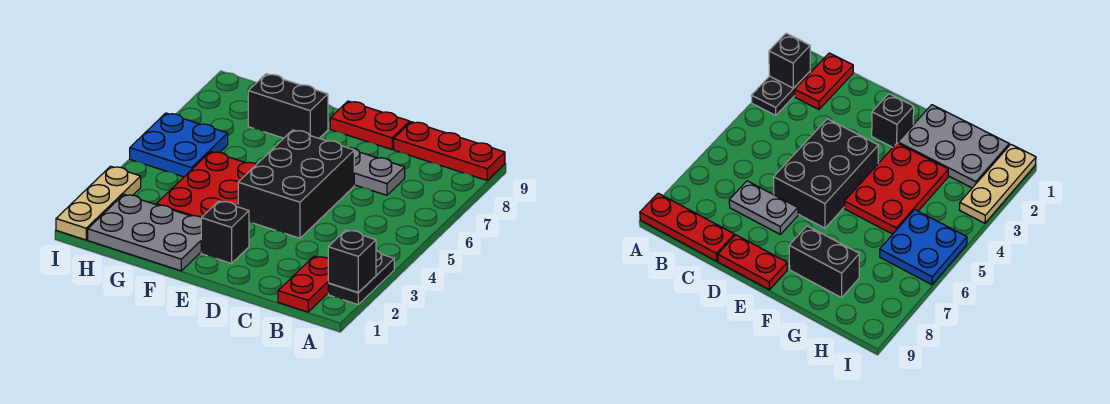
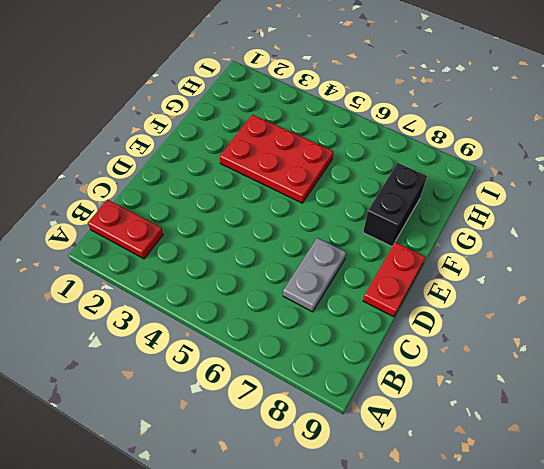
none -> black 1x2 plate [328,250,394,305]
none -> red 1x3 plate [394,122,505,180]
none -> black 2x3 brick [238,130,354,238]

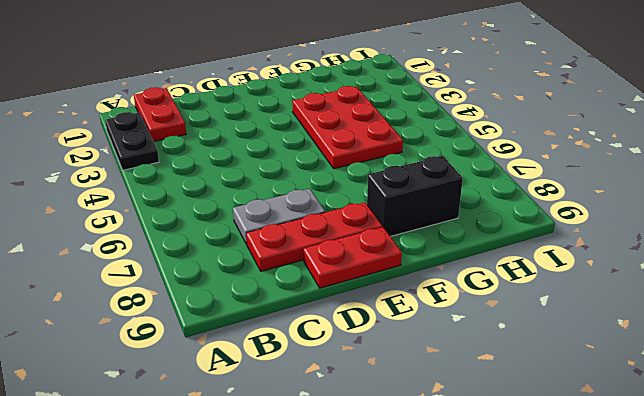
red 1x3 plate [246,202,382,271] -> red 1x3 plate moved to [394,122,505,180]
none -> black 2x3 brick [238,130,354,238]
none -> black 1x1 brick [201,201,249,263]
none -> grey 2x3 plate [88,194,201,271]

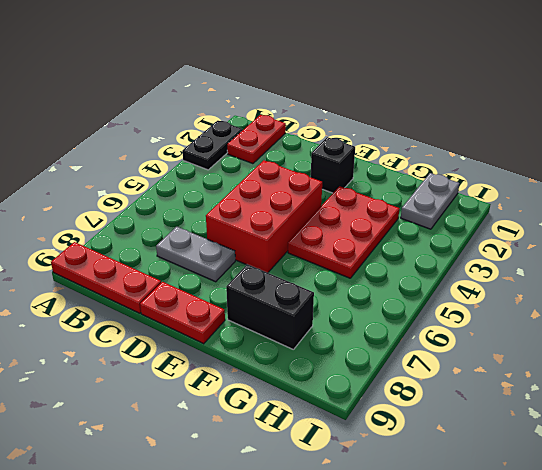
red 2x3 brick [206,160,322,273] -> black 2x3 brick [238,130,354,238]
grey 1x2 plate [401,173,459,229] -> grey 2x3 plate [88,194,201,271]
none -> blue 2x2 plate [130,113,228,177]
none -> tan 1x3 plate [56,166,141,240]
none -> black 1x1 brick [328,230,376,293]

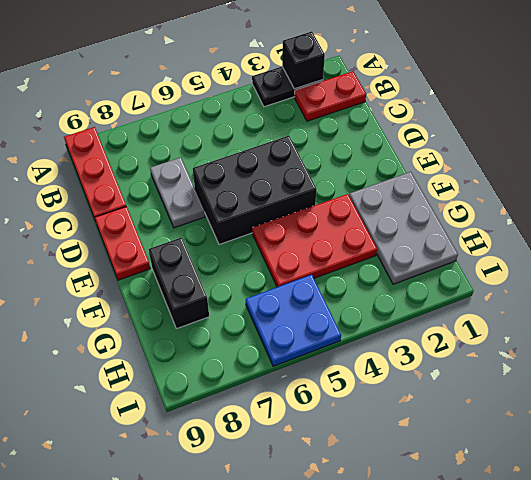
none -> black 1x1 brick [201,201,249,263]
none -> tan 1x3 plate [56,166,141,240]

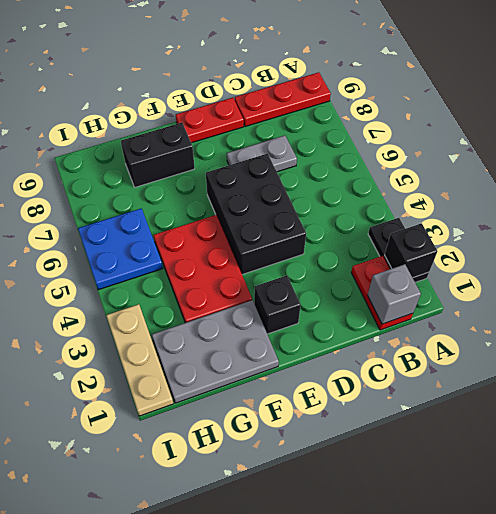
grey 1x1 brick [367,264,421,324] -> none

